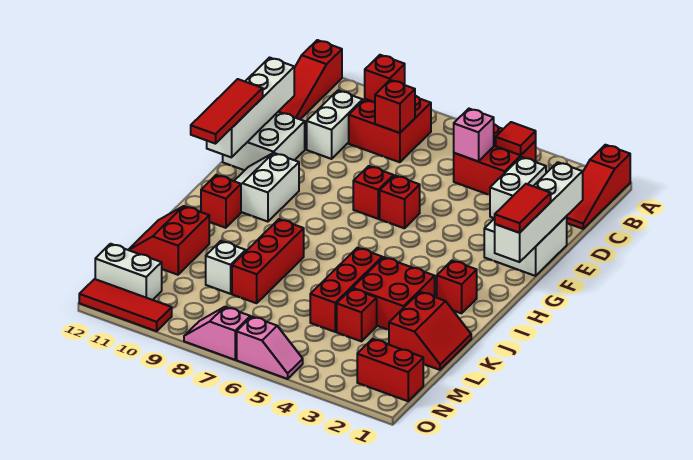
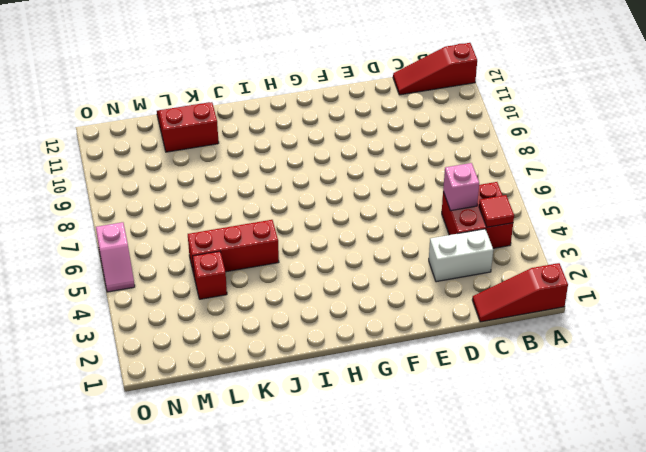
none -> red 2x2 brick [349,96,431,162]
none -> white 1x2 brick [307,91,363,159]
none -> white 2x2 brick [484,217,567,276]
none -> white 2x2 brick [223,112,305,170]

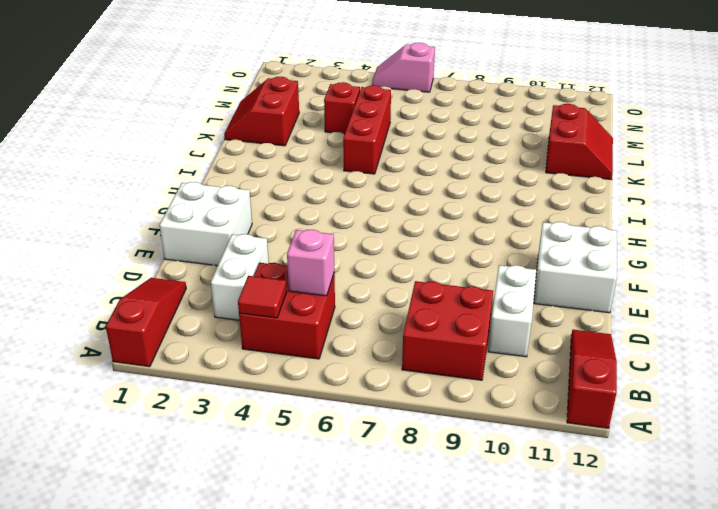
none -> red 1x1 brick [380,176,420,228]
none -> red 1x1 brick [353,166,394,219]
none -> white 2x2 slope [234,153,299,222]
none -> red 1x1 brick [437,261,477,313]

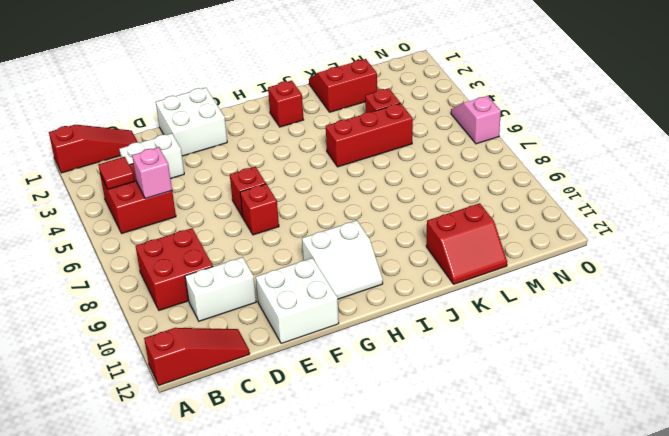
none -> red 1x1 brick [201,175,241,228]
none -> red 2x2 brick [353,257,435,330]
none -> red 1x3 brick [232,219,304,303]
none -> white 1x1 brick [206,241,246,294]

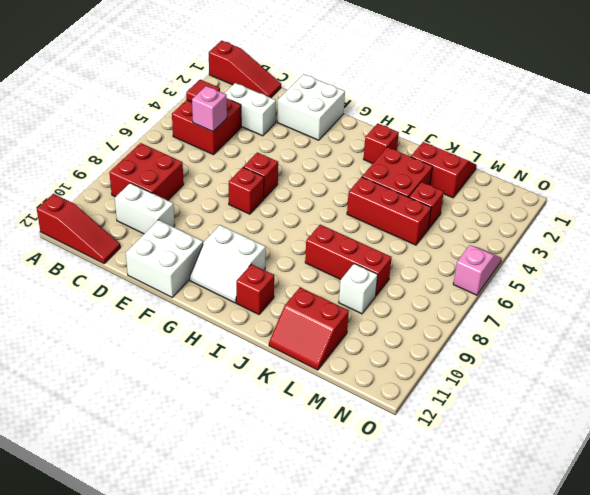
none -> red 1x2 brick [357,339,423,401]
none -> white 1x2 brick [95,244,162,300]
none -> pink 1x2 slope [184,307,250,360]
none -> red 1x3 tile [79,279,172,331]

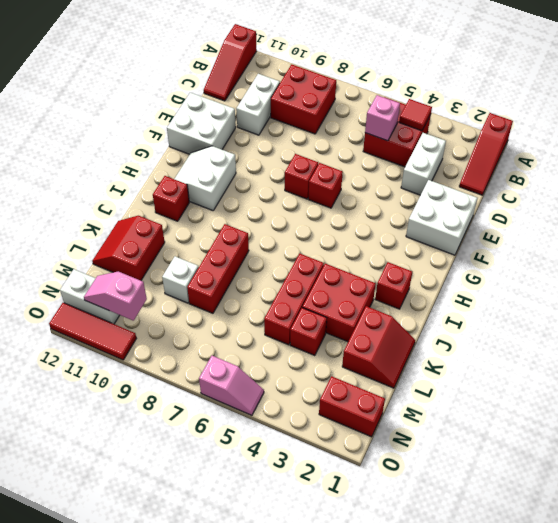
pink 1x2 slope [84,271,147,320] -> pink 1x2 slope moved to [184,307,250,360]
none -> red 1x1 brick [365,55,405,102]
none -> red 1x1 brick [375,80,415,133]
none -> white 1x4 brick [495,162,583,262]
none -> white 1x4 brick [207,58,294,157]

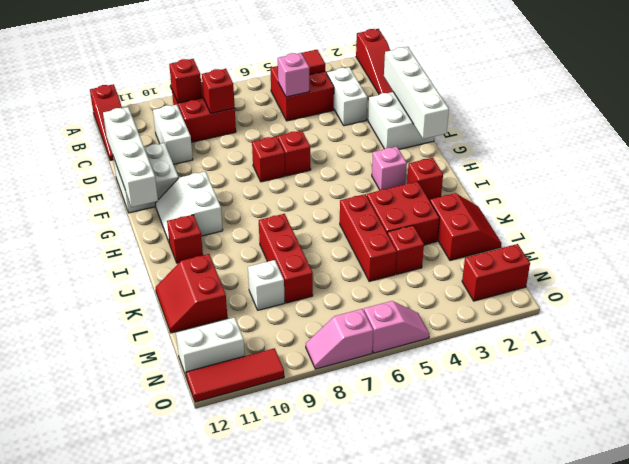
pink 1x1 brick [372,146,407,190] -> none
none -> red 1x2 tile [495,184,551,233]
none -> red 1x3 tile [191,79,263,144]

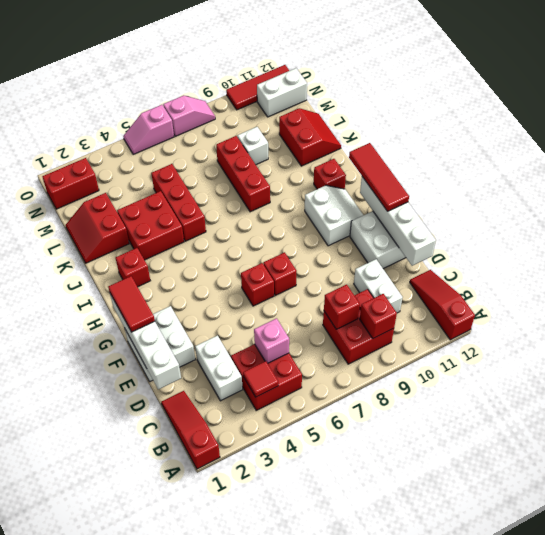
none -> red 1x1 brick [337,289,377,341]

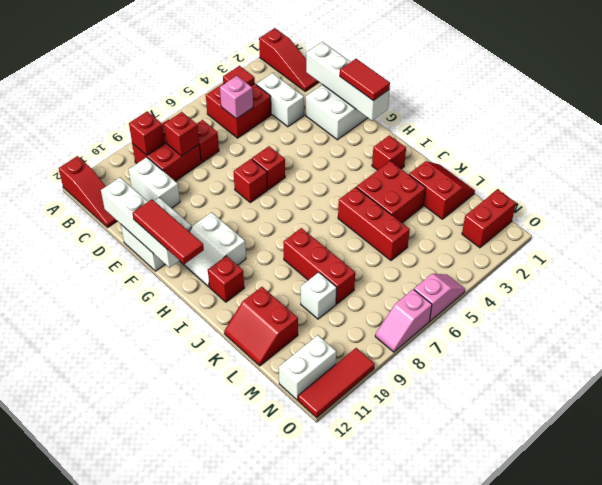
red 1x1 brick [197,120,219,163] -> red 1x1 brick moved to [337,289,377,341]

